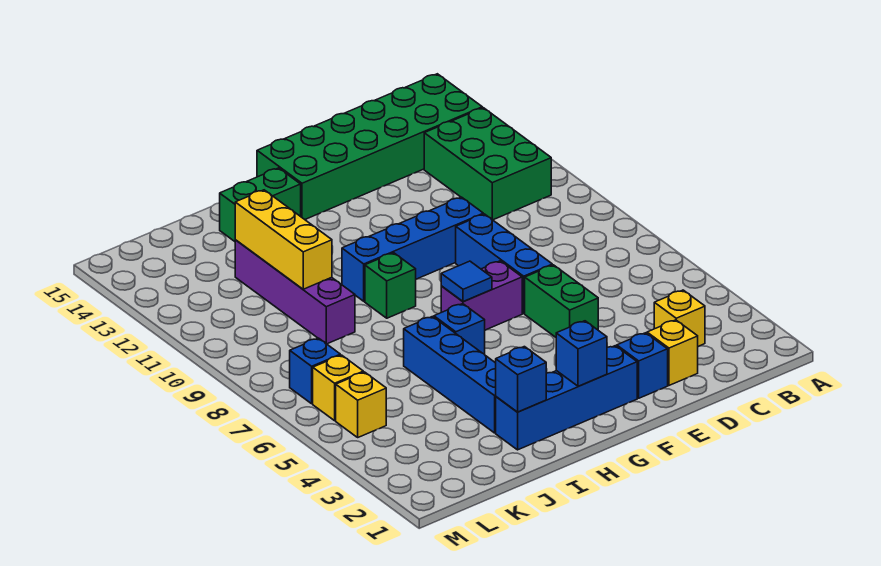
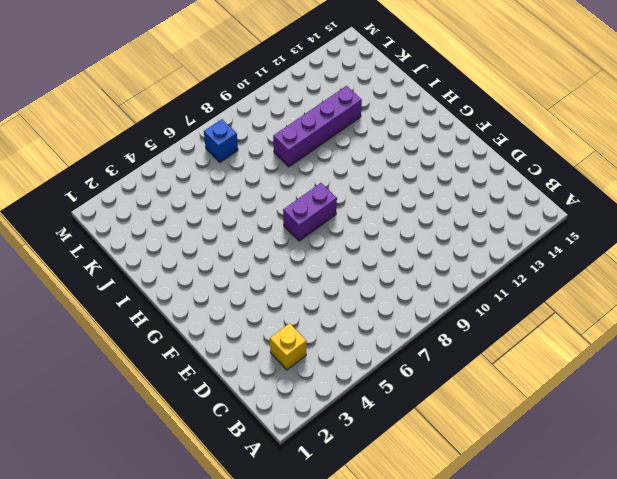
purple 1x2 brick [283,183,337,241] -> purple 1x2 brick turned to [441,261,522,330]
none -> green 2x3 brick [424,108,551,220]
none -> green 2x6 brick [257,74,482,219]
none -> yellow 1x1 brick [647,320,698,385]

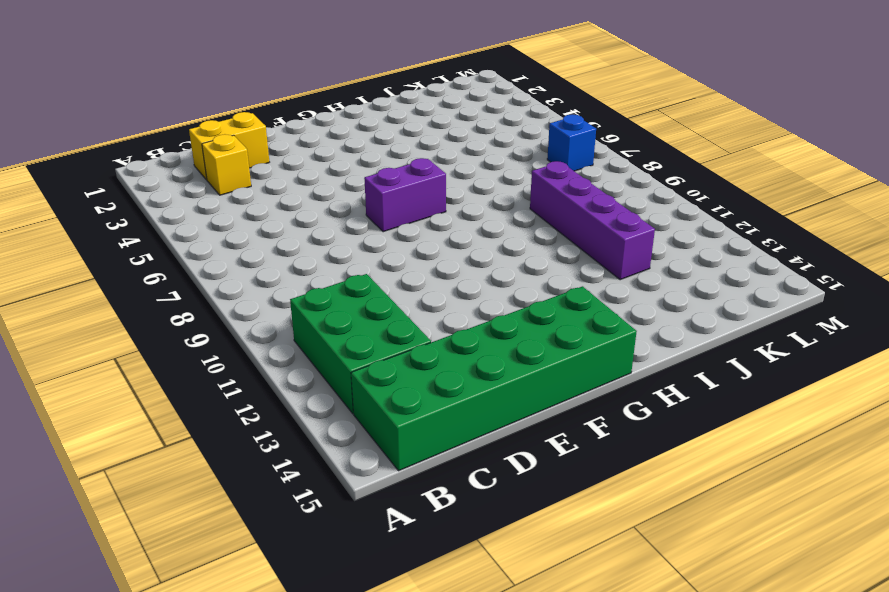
yellow 1x2 brick [189,112,269,180] -> yellow 1x1 brick [647,320,698,385]
none -> blue 1x1 brick [617,333,668,398]
none -> green 1x2 brick [525,265,598,337]
none -> blue 1x3 brick [456,214,552,313]

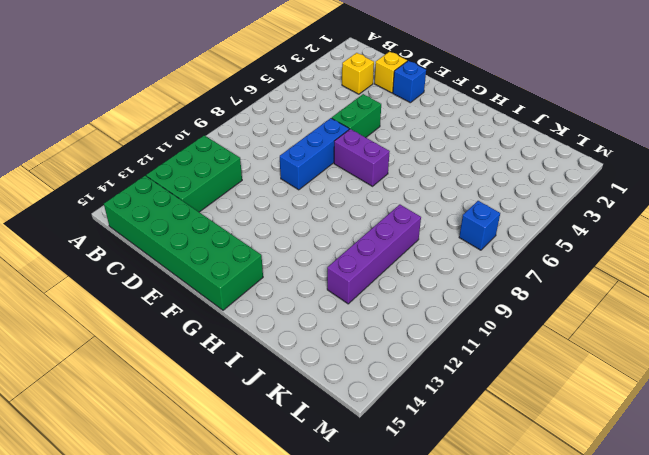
none -> blue 1x4 brick [342,197,483,301]
none -> blue 1x4 brick [496,346,637,450]
none -> blue 1x1 brick [434,304,485,354]

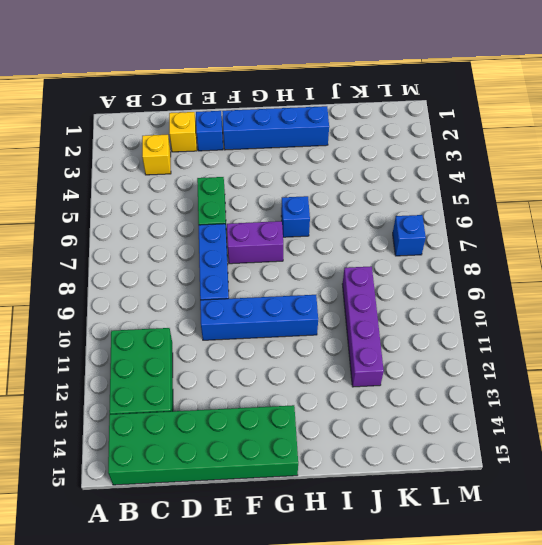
none -> green 1x1 brick [365,253,416,318]
none -> green 1x2 brick [220,168,301,241]
none -> blue 1x4 brick [404,317,496,433]

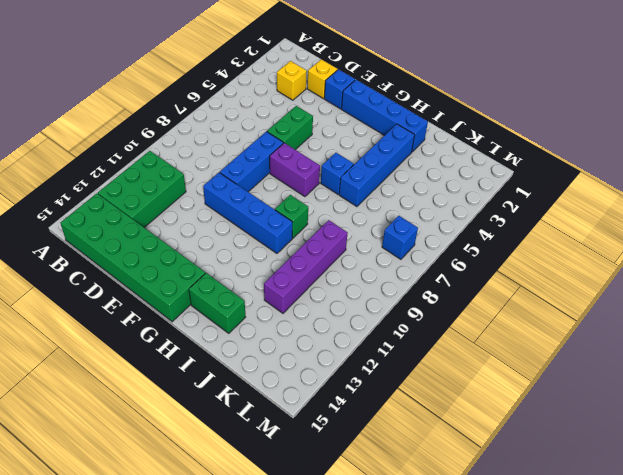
none -> yellow 1x1 brick [336,372,386,437]
none -> yellow 1x1 brick [313,355,363,421]
none -> blue 1x1 brick [556,321,607,386]

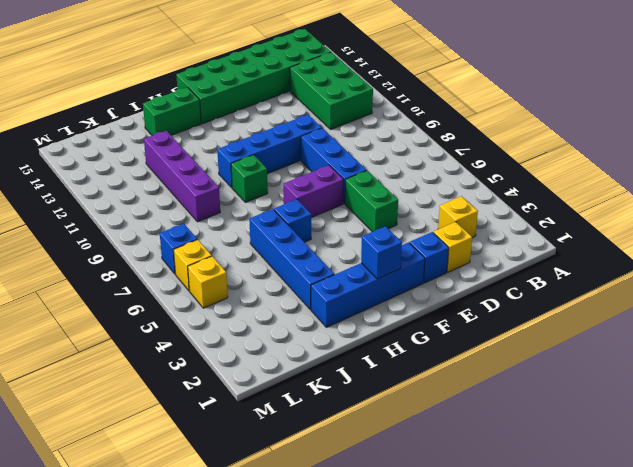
none -> blue 1x1 tile [441,261,492,302]
none -> blue 1x1 brick [496,347,546,412]
none -> yellow 1x3 brick [235,190,332,289]

